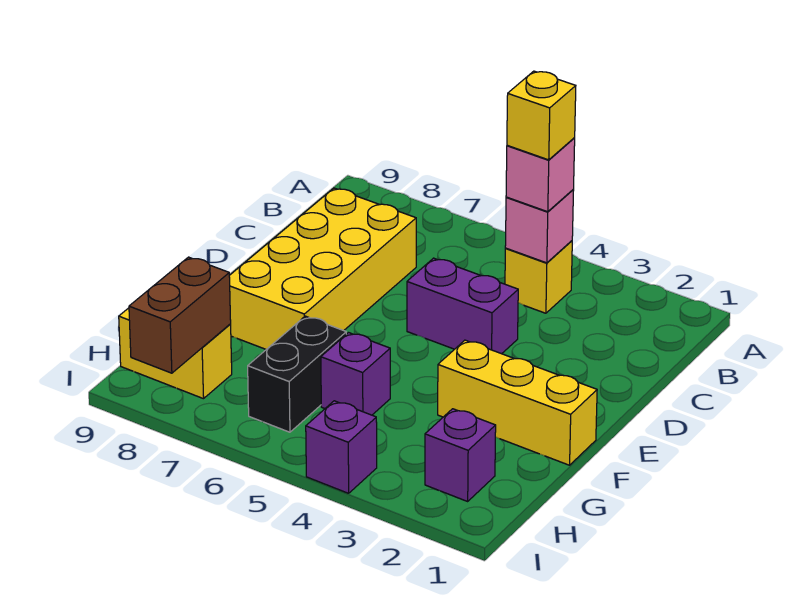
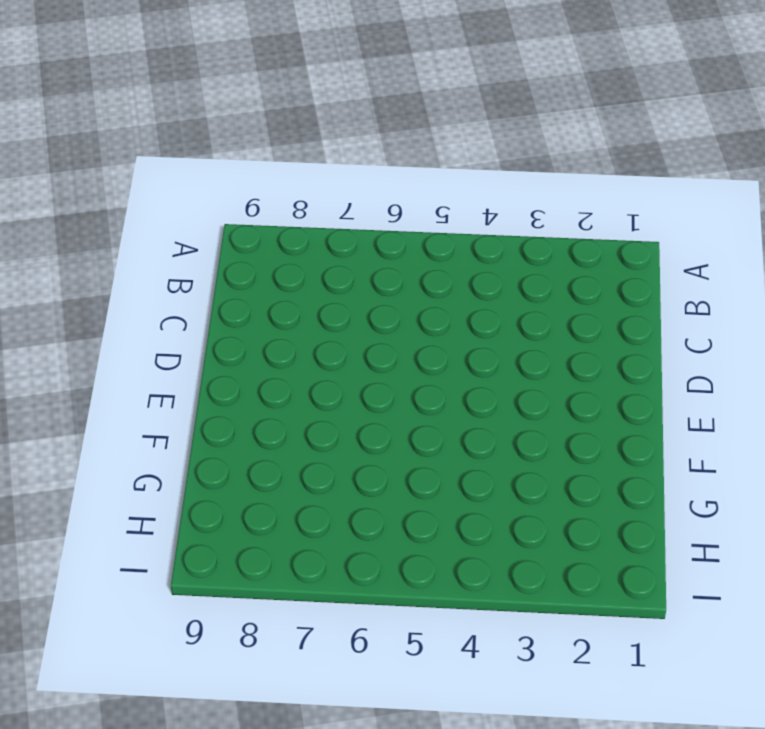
none -> yellow 1x1 brick [505,241,572,313]
none -> yellow 2x4 brick [229,188,416,349]
none -> purple 1x2 brick [407,258,518,354]

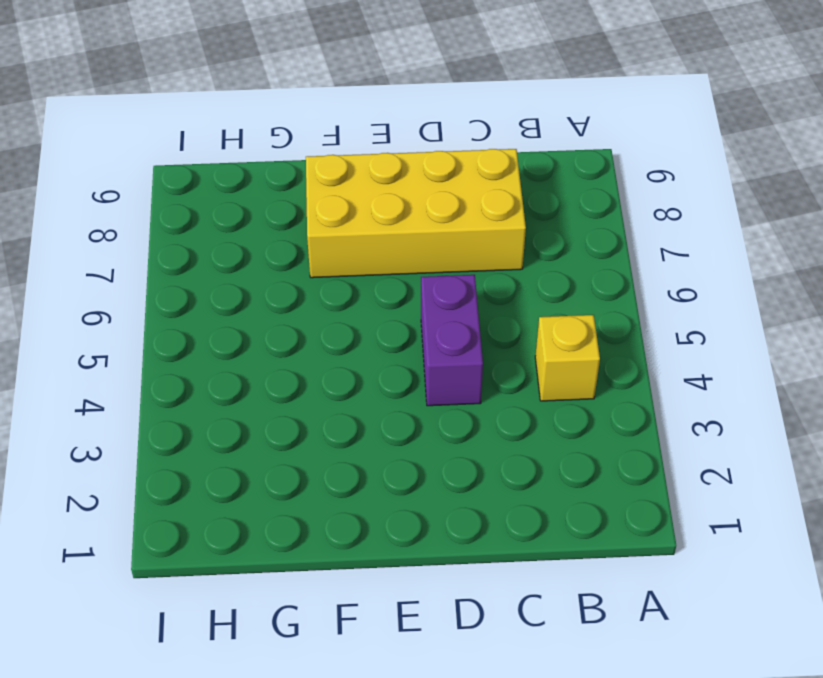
none -> yellow 1x3 brick [438,340,597,465]
none -> purple 1x1 brick [321,333,390,415]
none -> black 1x2 brick [248,316,346,432]

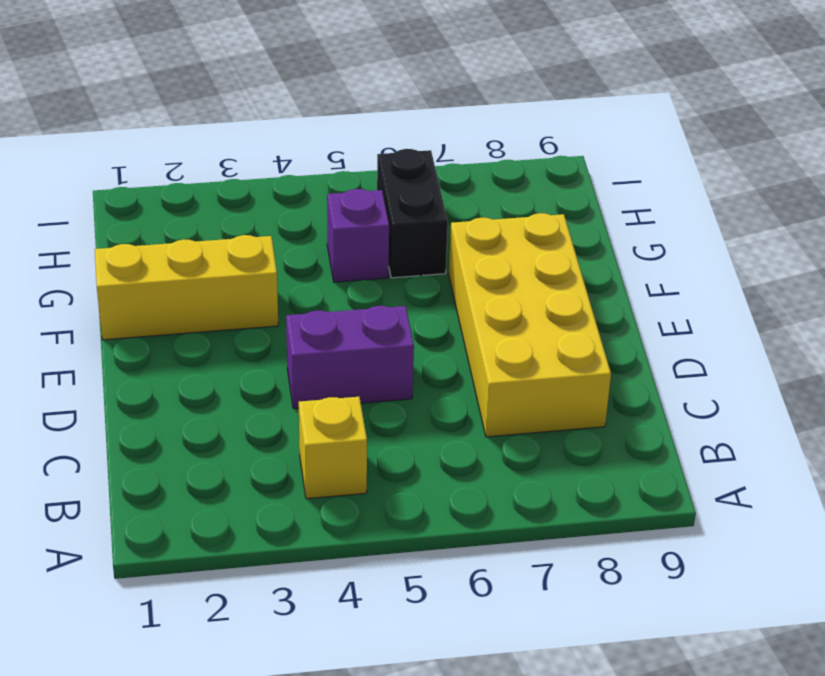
none -> purple 1x1 brick [425,409,496,501]
none -> yellow 1x2 brick [119,308,232,399]
none -> purple 1x1 brick [306,401,377,493]

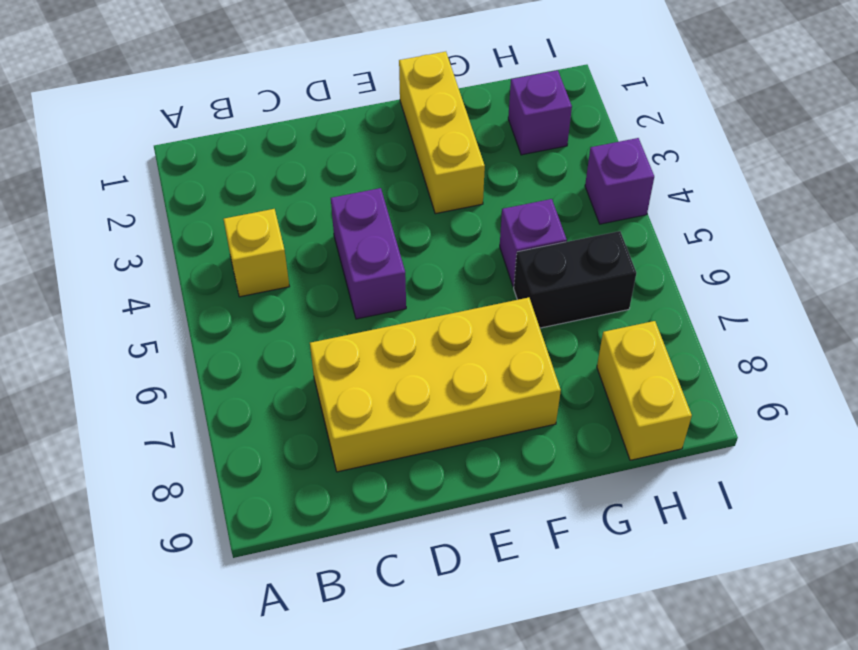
none -> pink 1x1 brick [505,190,574,263]
none -> brown 1x2 brick [129,257,231,373]
none -> pink 1x1 brick [506,138,575,212]

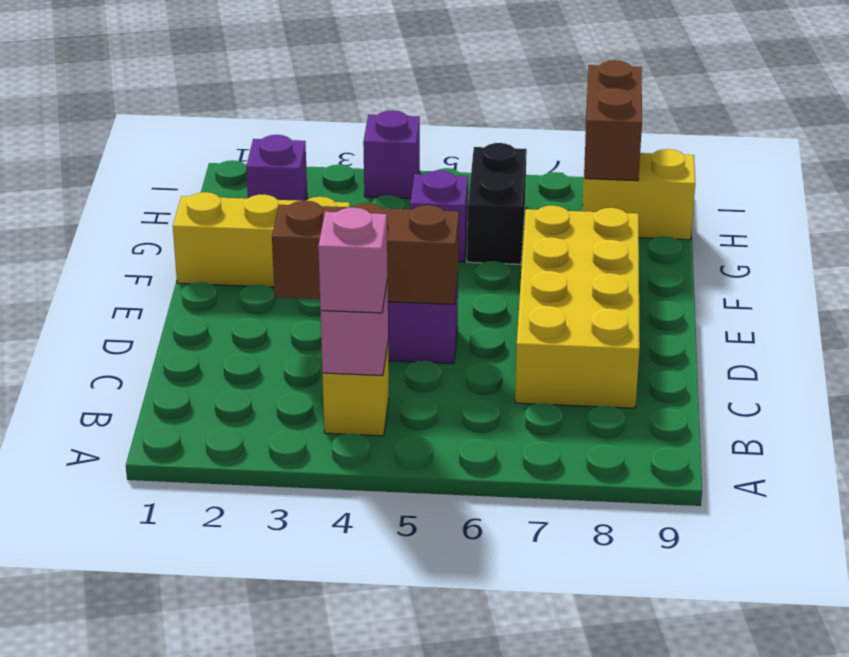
brown 1x3 brick [272,201,459,304] -> none
none -> yellow 1x1 brick [507,71,576,160]

